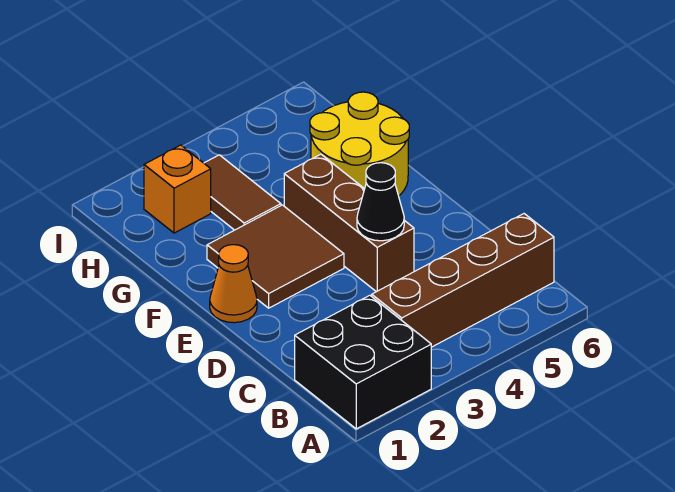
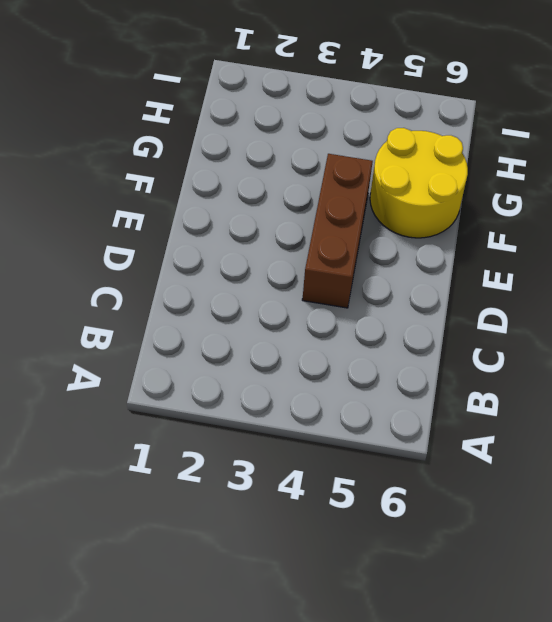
none -> black 2x2 brick [295,295,431,429]
none -> brown 1x4 brick [372,214,554,347]

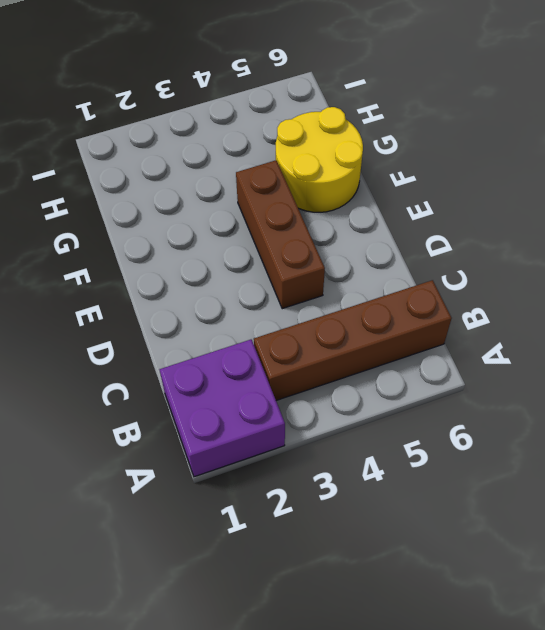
purple 2x2 brick [160,340,285,477] -> black 2x2 brick [295,295,431,429]
none -> orange 1x1 cone [210,245,257,323]
none -> brown 2x2 tile [207,205,344,308]

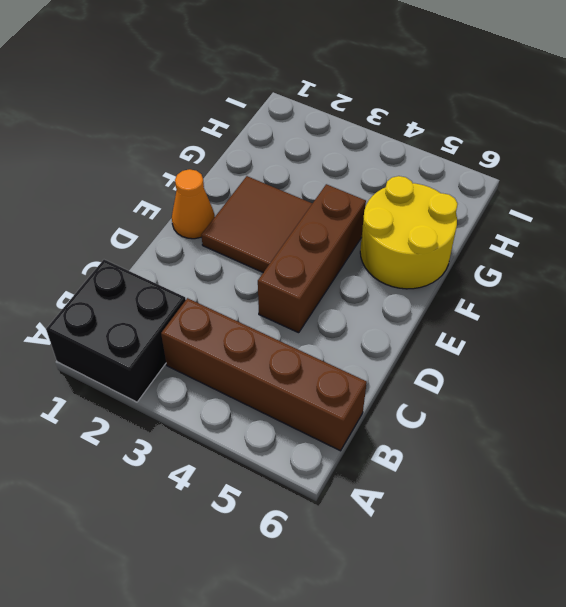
none -> brown 1x2 tile [204,155,281,230]
none -> orange 1x1 brick [144,145,211,233]

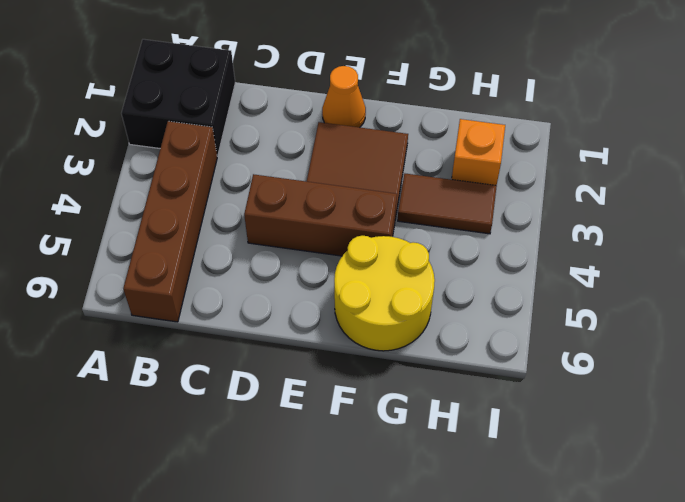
none -> black 1x1 cone [357,163,404,241]

